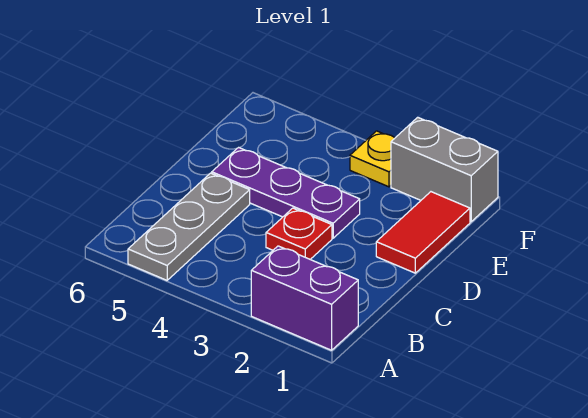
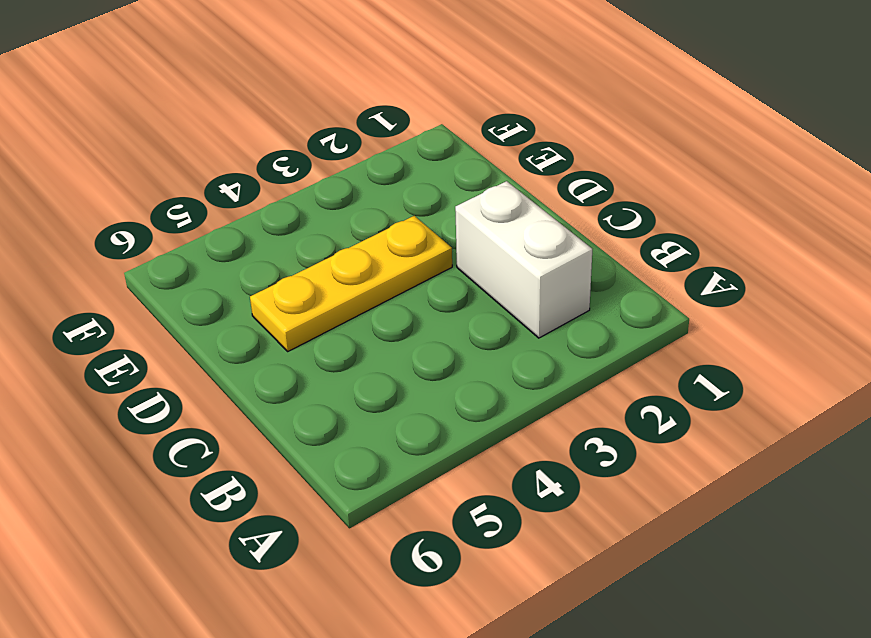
white 1x2 brick [455,181,592,338] -> none
yellow 1x3 plate [250,216,452,351] -> purple 1x3 plate [212,148,360,238]
none -> purple 1x2 brick [251,246,358,350]
none -> grey 1x3 plate [128,173,250,280]

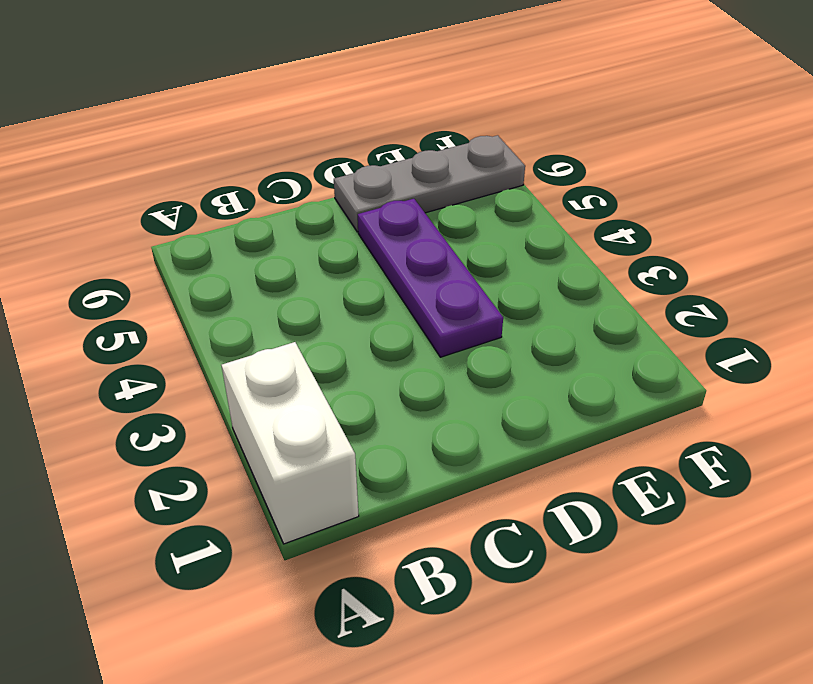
white 1x2 brick [222,342,359,544] -> purple 1x2 brick [251,246,358,350]
grey 1x3 plate [334,135,525,232] -> grey 1x3 plate moved to [128,173,250,280]
none -> red 1x1 plate [266,208,332,259]
none -> red 1x2 tile [376,192,470,273]

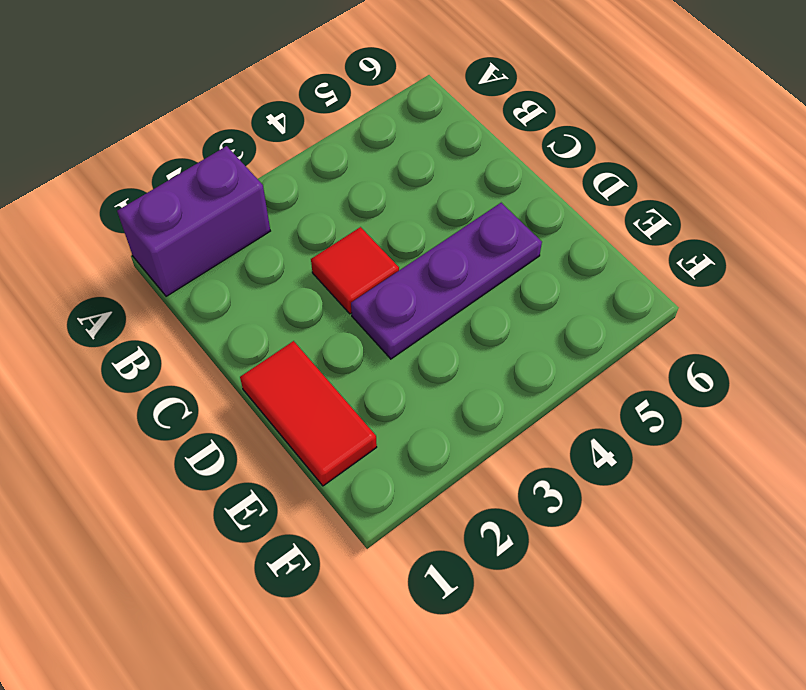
red 1x1 tile [311,227,399,314] -> red 1x1 plate [266,208,332,259]
none -> grey 1x3 plate [128,173,250,280]
none -> grey 1x2 brick [391,117,498,222]

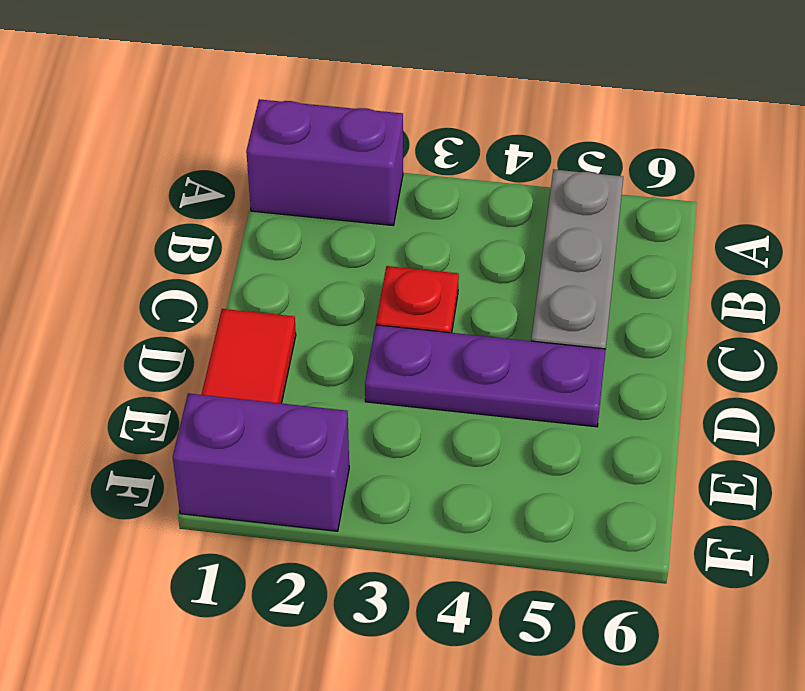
purple 1x2 brick [173,393,349,531] -> grey 1x2 brick [391,117,498,222]
none -> yellow 1x1 plate [350,131,395,187]

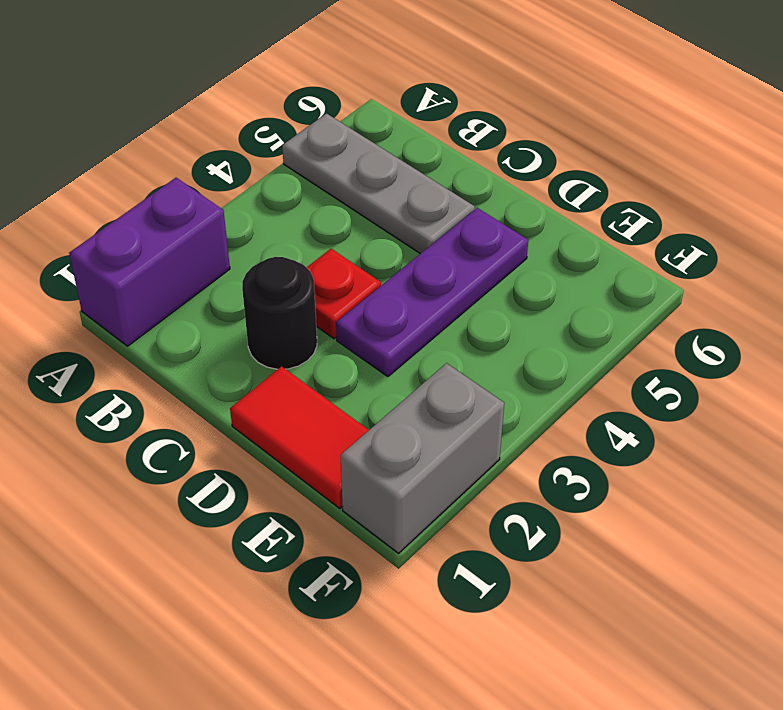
black 1x1 round brick [242,257,317,369] -> none
none -> yellow 1x1 plate [350,131,395,187]

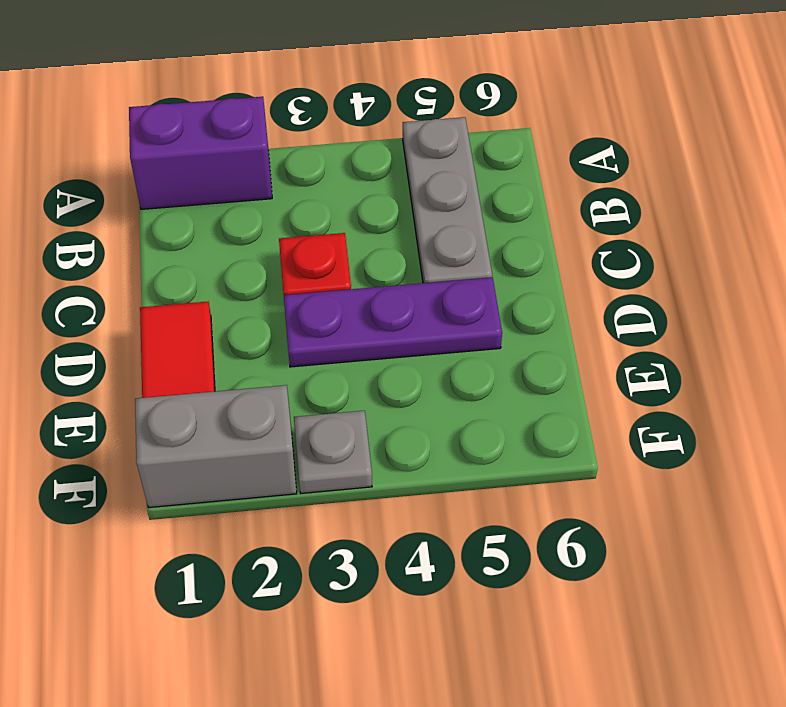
grey 1x1 plate [294,411,372,493] -> yellow 1x1 plate [350,131,395,187]

